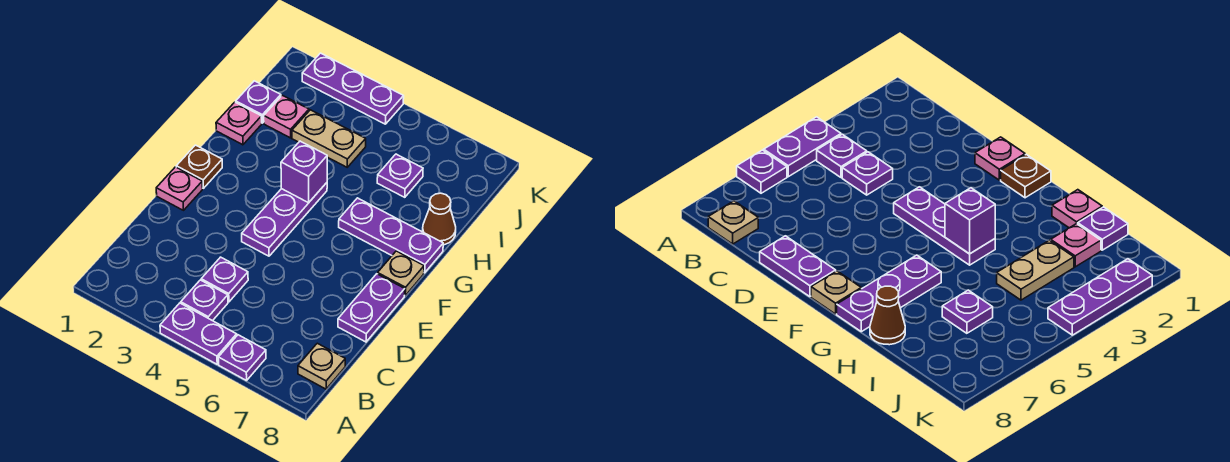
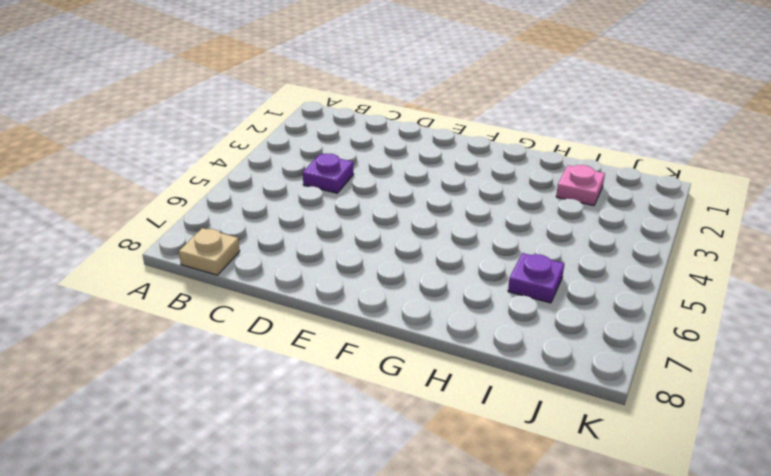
none -> purple 1x2 plate [160,303,237,364]
none -> purple 1x1 plate [218,335,266,381]
none -> purple 1x1 plate [181,280,228,321]

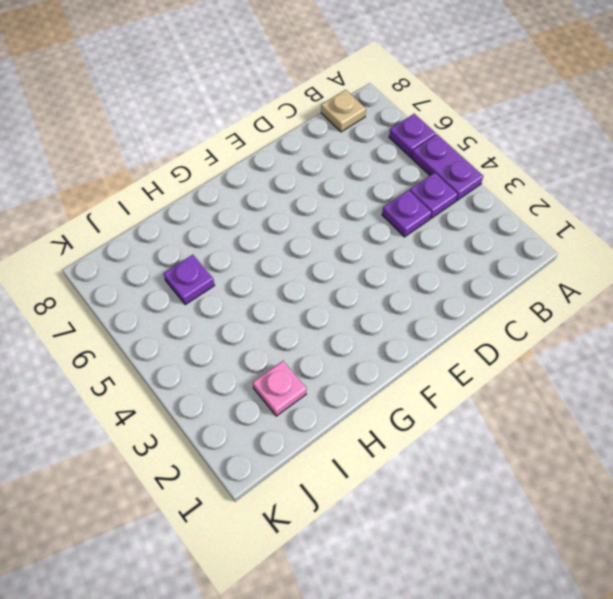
none -> purple 1x2 plate [338,274,405,342]
none -> pink 1x1 plate [156,167,203,210]
none -> purple 1x3 plate [242,183,327,256]

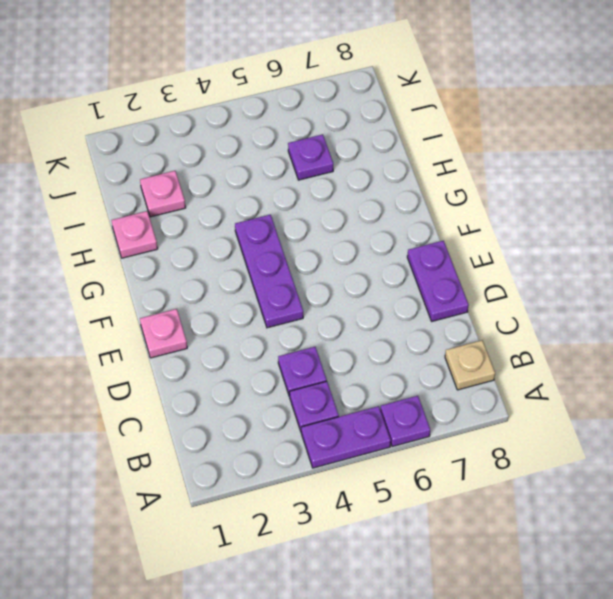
none -> brown 1x1 plate [176,145,222,188]
none -> tan 1x1 plate [378,251,424,295]
none -> purple 1x3 plate [339,198,443,273]

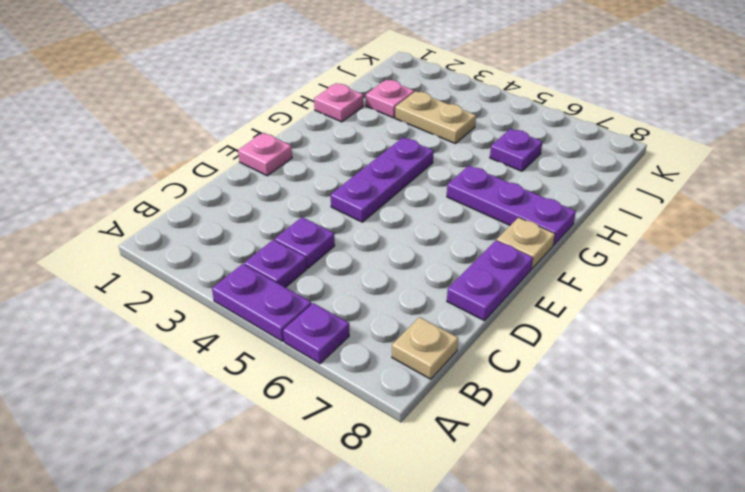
none -> brown 1x1 plate [176,145,222,188]
none -> brown 1x1 cone [423,193,456,245]
none -> purple 1x1 plate [236,81,281,123]

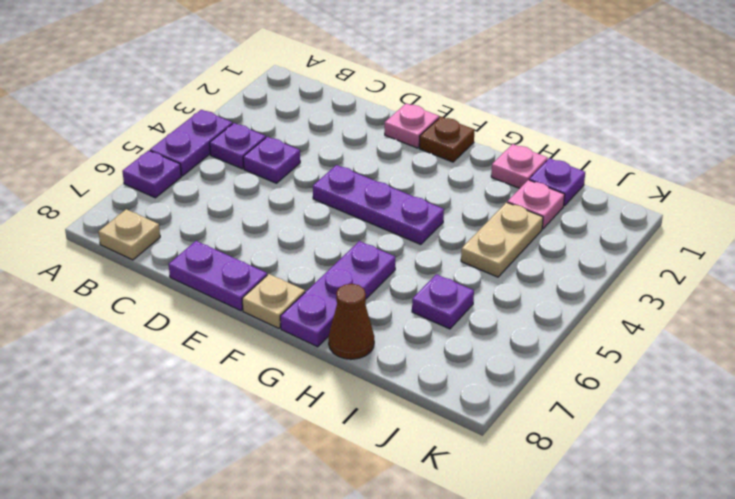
none -> purple 1x3 plate [302,53,404,124]
none -> purple 1x1 brick [281,141,327,203]

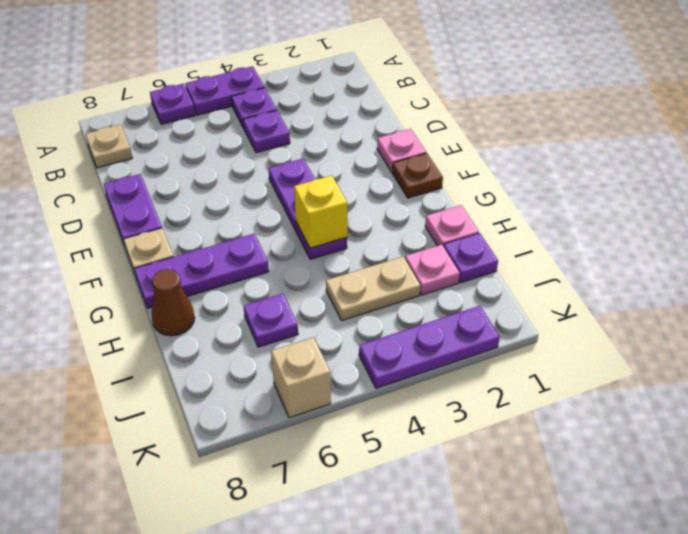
yellow 1x1 brick [294,176,347,248] -> purple 1x1 brick [281,141,327,203]
tan 1x1 brick [271,337,331,418] -> none

